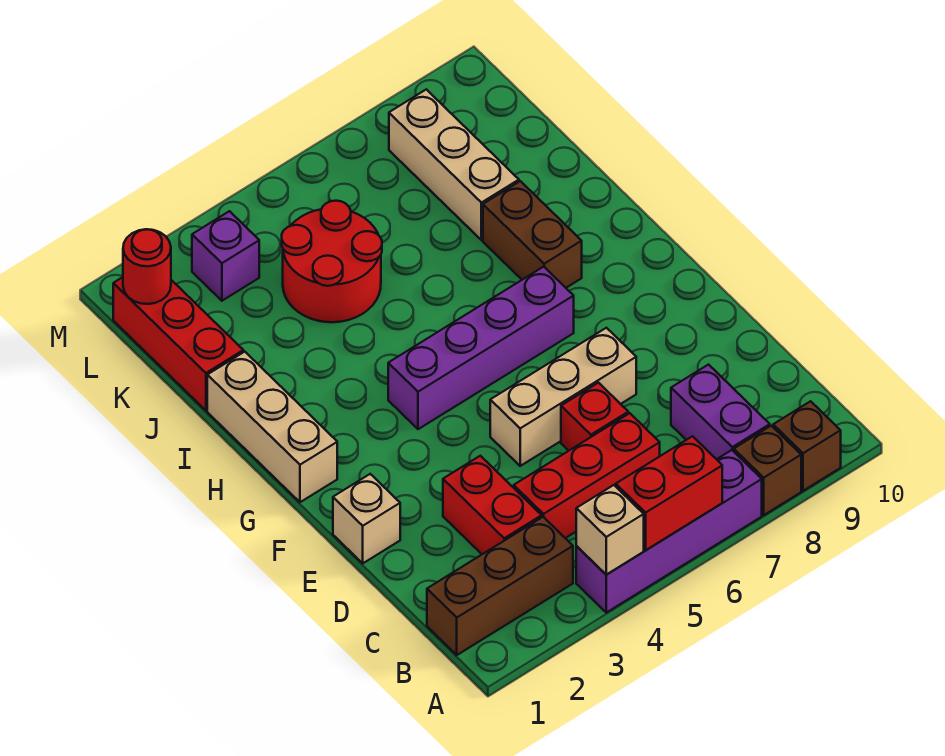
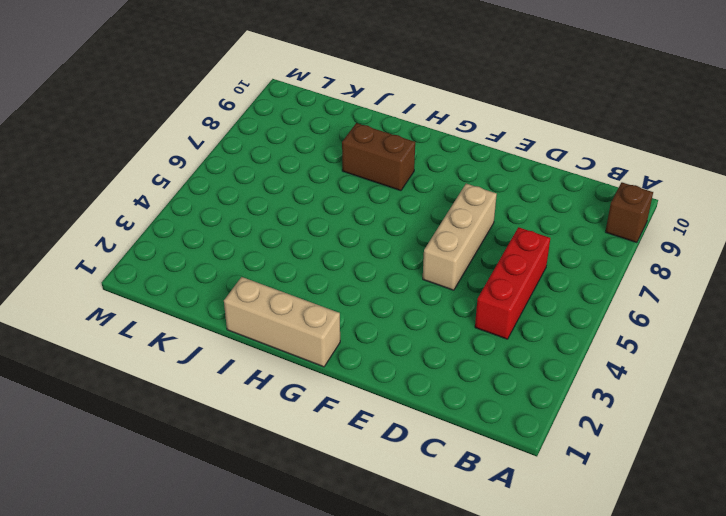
none -> purple 1x4 brick [576,450,762,613]
none -> brown 1x1 brick [734,426,801,515]
none -> brown 1x3 brick [427,517,573,655]

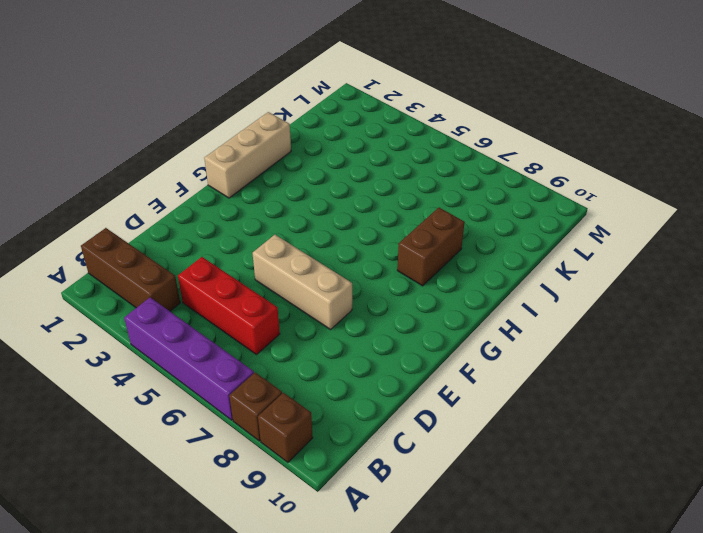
none -> purple 1x2 brick [671,365,770,459]
none -> red 1x2 brick [443,456,542,554]
none -> red 1x1 brick [561,383,628,451]

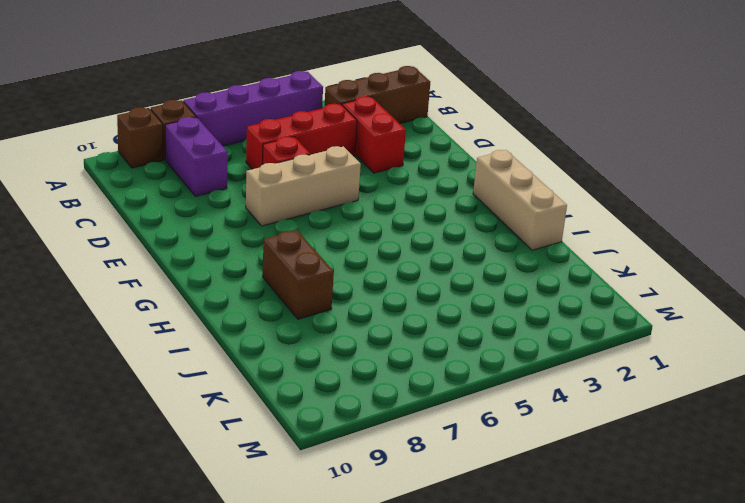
none -> tan 1x1 brick [333,474,400,563]
none -> purple 1x4 brick [388,267,574,429]
none -> red 1x3 brick [113,277,243,410]

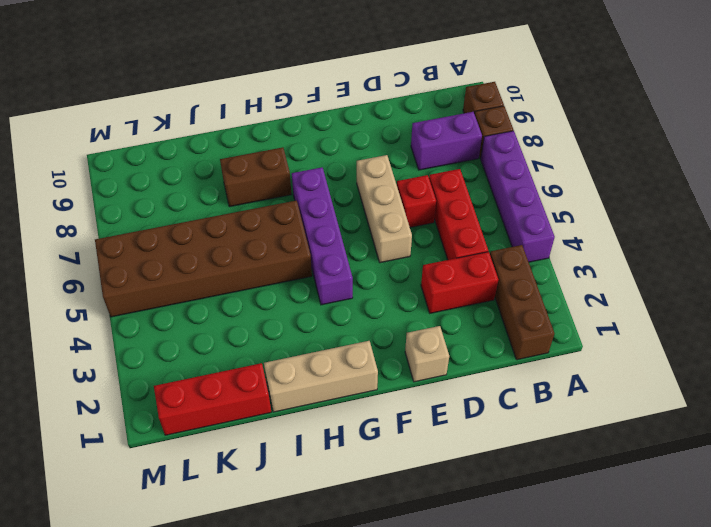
brown 2x6 brick [95,201,312,317] -> red 2x2 round brick [282,201,382,322]
none -> tan 1x3 brick [389,89,519,240]
none -> purple 1x1 brick [192,211,259,301]
none -> tan 1x1 brick [576,485,644,574]

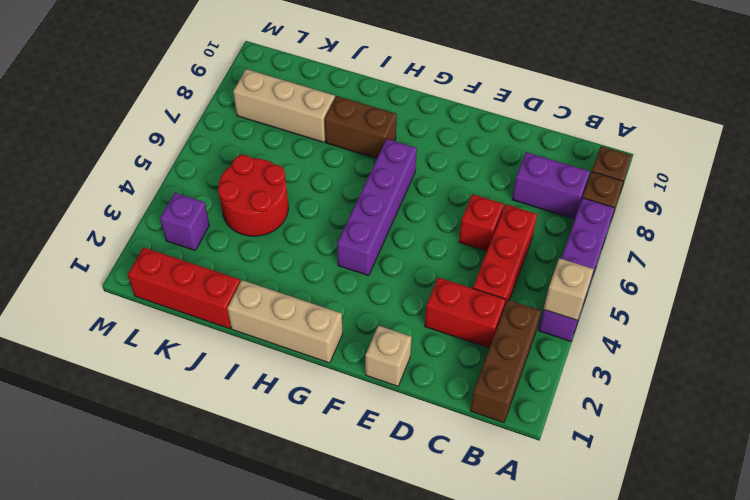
none -> tan 1x3 brick [490,328,636,466]
none -> red 1x2 brick [616,436,722,550]
none -> red 1x1 round brick [123,229,171,304]

